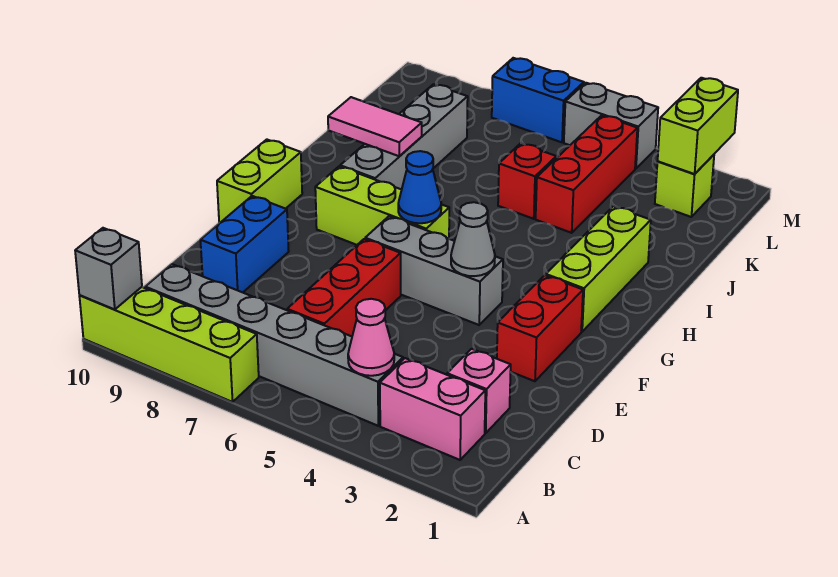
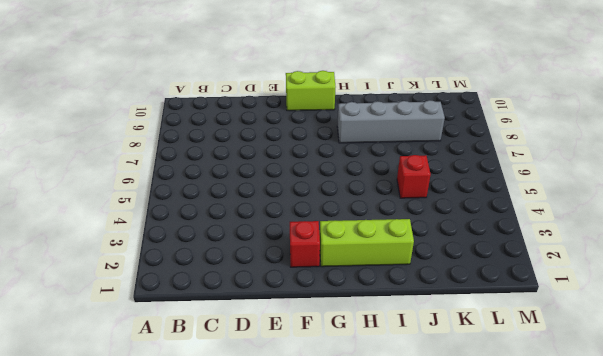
red 1x1 brick [290,221,320,267] -> red 1x2 brick [497,275,583,381]
none -> lime 1x4 brick [79,287,259,402]
none -> pink 1x2 brick [380,358,485,460]
none -> grey 1x6 brick [145,264,403,426]

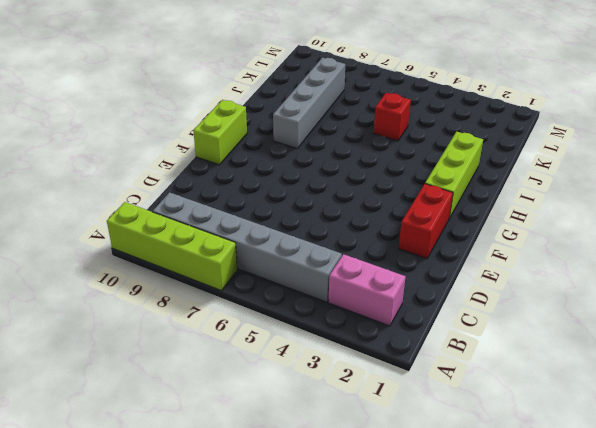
none -> pink 1x1 brick [447,349,511,433]
none -> red 1x3 brick [287,239,401,336]
none -> blue 1x2 brick [200,196,289,292]

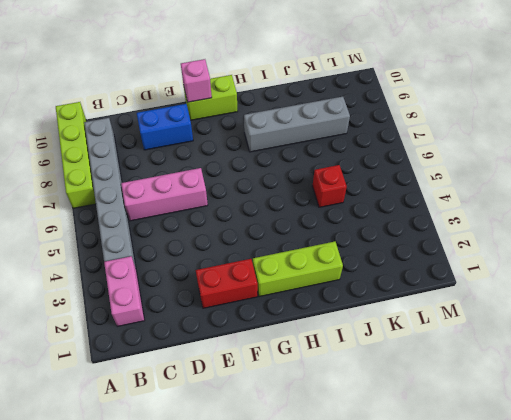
pink 1x3 brick [121,168,208,221] -> red 1x3 brick [287,239,401,336]
pink 1x1 brick [181,59,212,102] -> pink 1x1 brick moved to [447,349,511,433]
none -> grey 1x3 brick [365,216,503,325]
none -> lime 1x3 brick [315,166,449,245]
none -> red 1x3 brick [536,115,637,233]

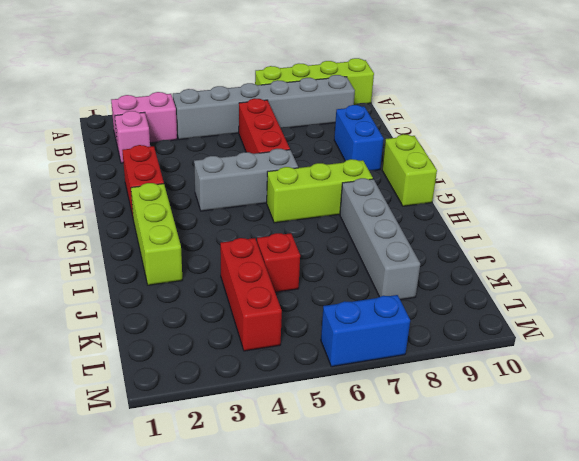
none -> lime 1x1 brick [655,155,714,217]
none -> grey 1x2 brick [564,83,658,169]
none -> grey 1x1 brick [75,228,142,310]

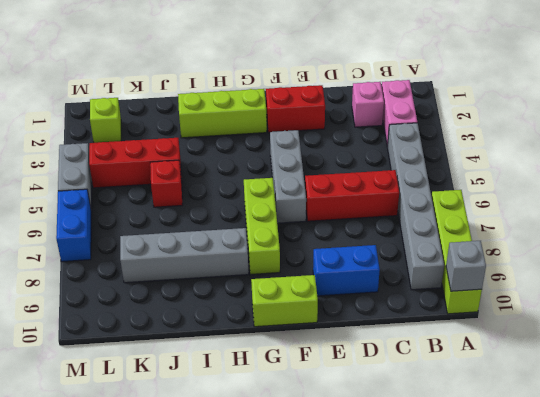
none -> pink 1x1 cone [348,299,394,376]
none -> grey 1x1 cone [451,202,495,276]
none -> blue 1x1 cone [398,151,441,223]

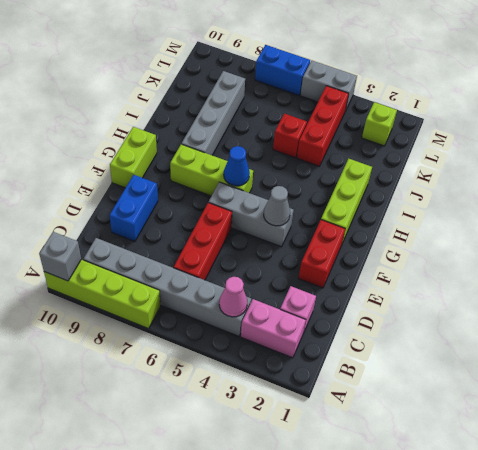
none -> pink 1x2 tile [328,97,422,156]
none -> lime 1x2 brick [658,78,738,174]

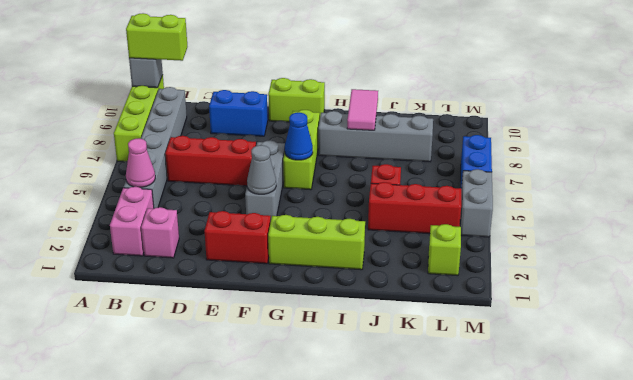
lime 1x2 brick [126,13,187,61] -> lime 1x2 brick moved to [658,78,738,174]

